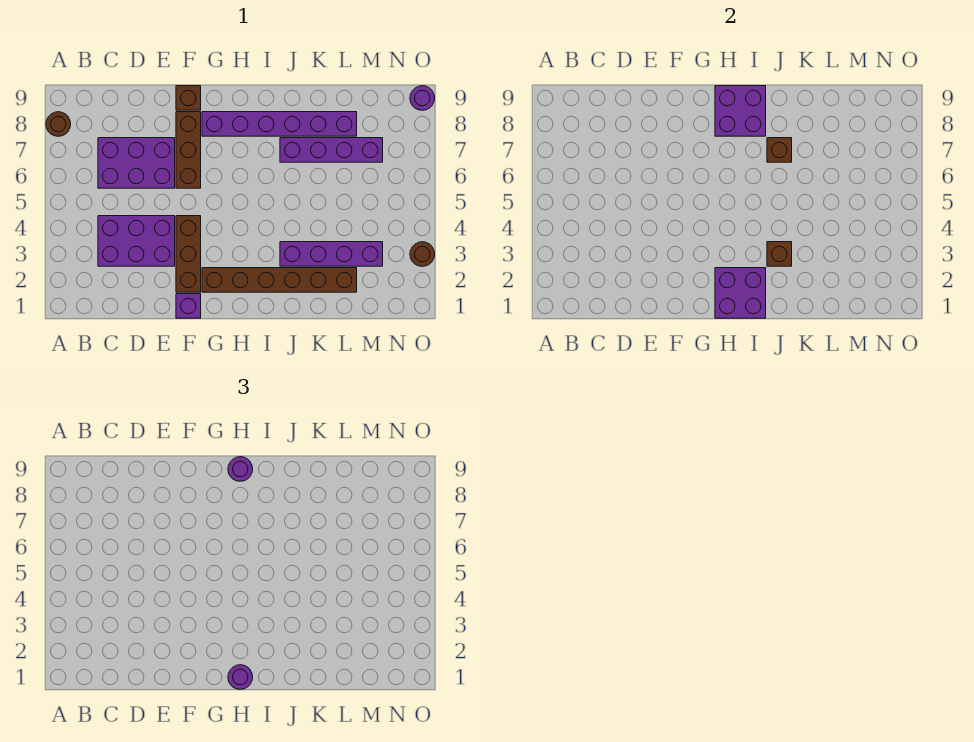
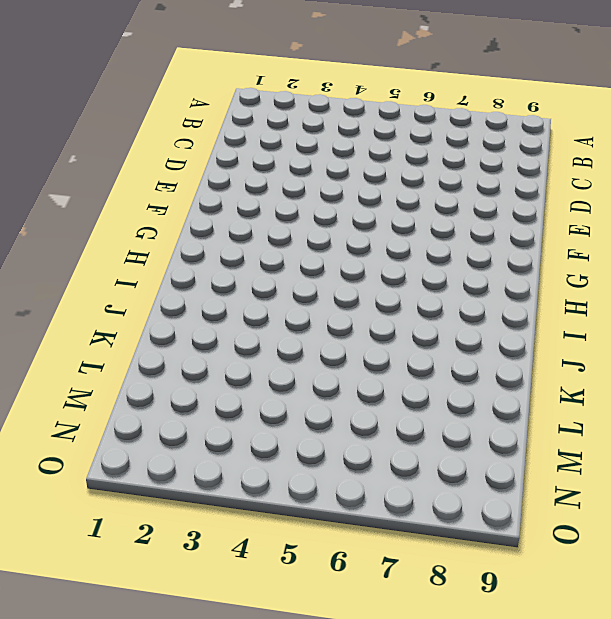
none -> brown 1x1 round brick [46,112,71,136]
none -> purple 2x3 brick [98,216,175,266]
none -> purple 2x3 brick [98,138,175,188]

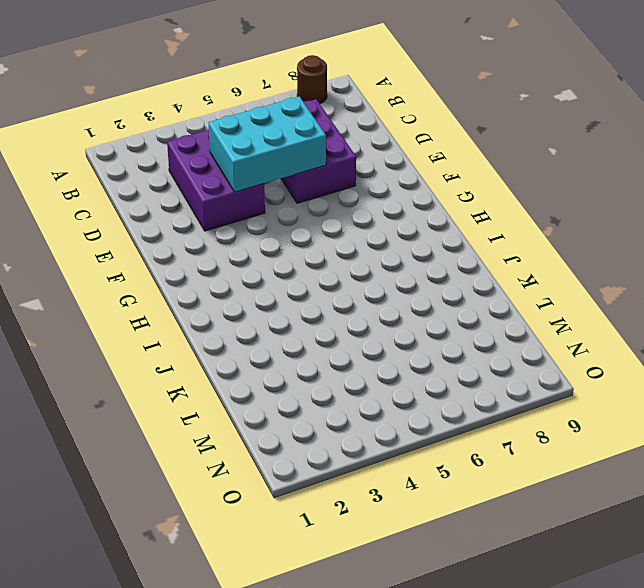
cyan 2x3 brick [208,96,326,192] -> none
none -> purple 1x1 brick [176,294,201,318]
none -> brown 1x3 brick [176,216,201,292]
none -> brown 1x3 brick [176,112,201,188]

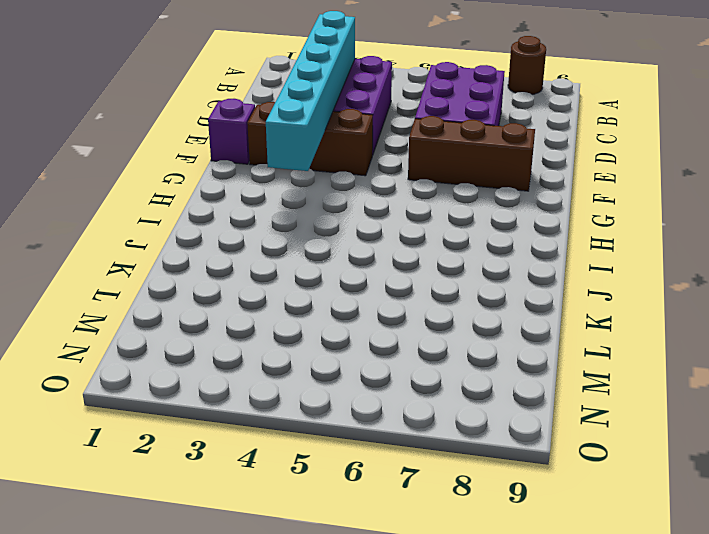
cyan 1x6 brick [266,11,355,171] -> none
none -> brown 1x1 brick [176,86,201,110]
none -> brown 1x6 brick [202,268,357,292]
none -> purple 1x6 brick [202,112,357,136]

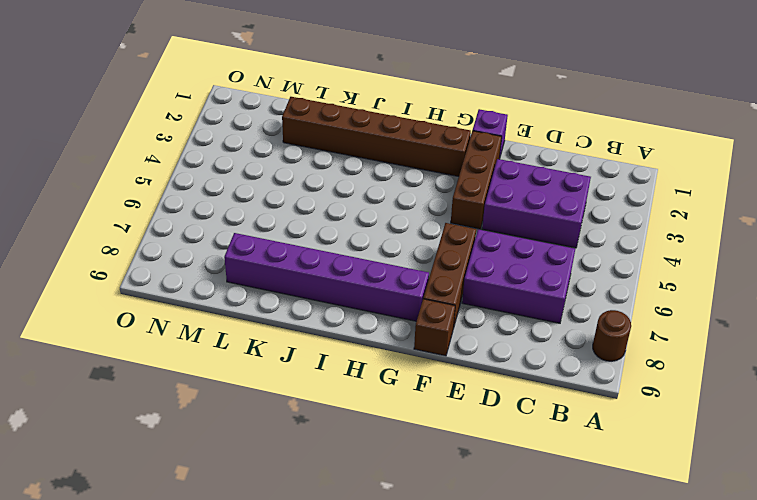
none -> purple 1x4 brick [280,242,383,266]
none -> purple 1x4 brick [280,138,383,162]
none -> brown 1x1 round brick [410,242,435,266]

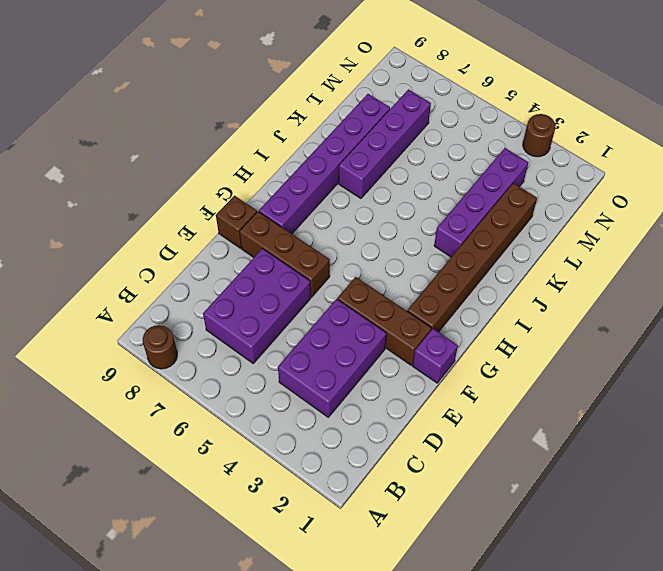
none -> purple 1x1 round brick [410,86,435,110]
none -> purple 2x2 brick [715,268,766,318]
none -> purple 2x2 brick [715,86,766,136]

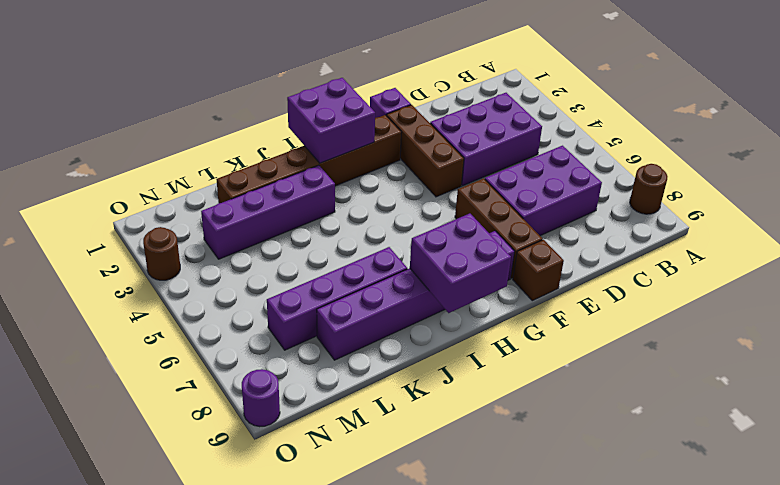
none -> brown 1x1 brick [767,242,792,266]
none -> brown 1x1 brick [767,138,792,162]
none -> purple 1x1 round brick [228,665,253,689]

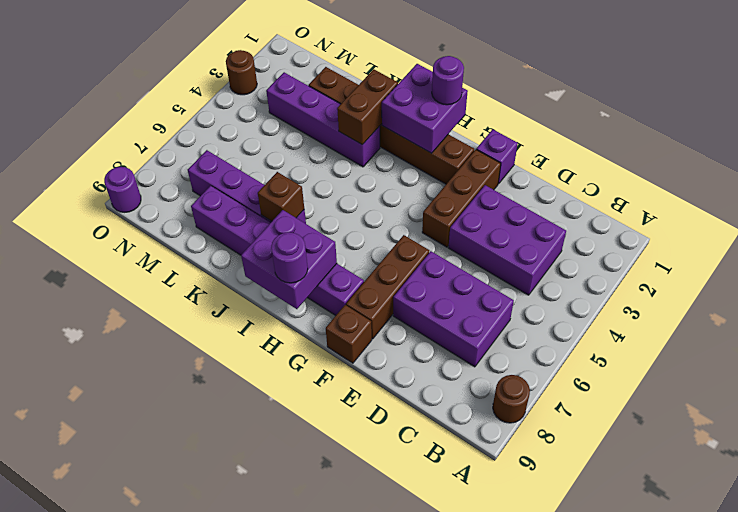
brown 1x2 brick [337,69,398,145] -> brown 1x1 brick [767,242,792,266]

